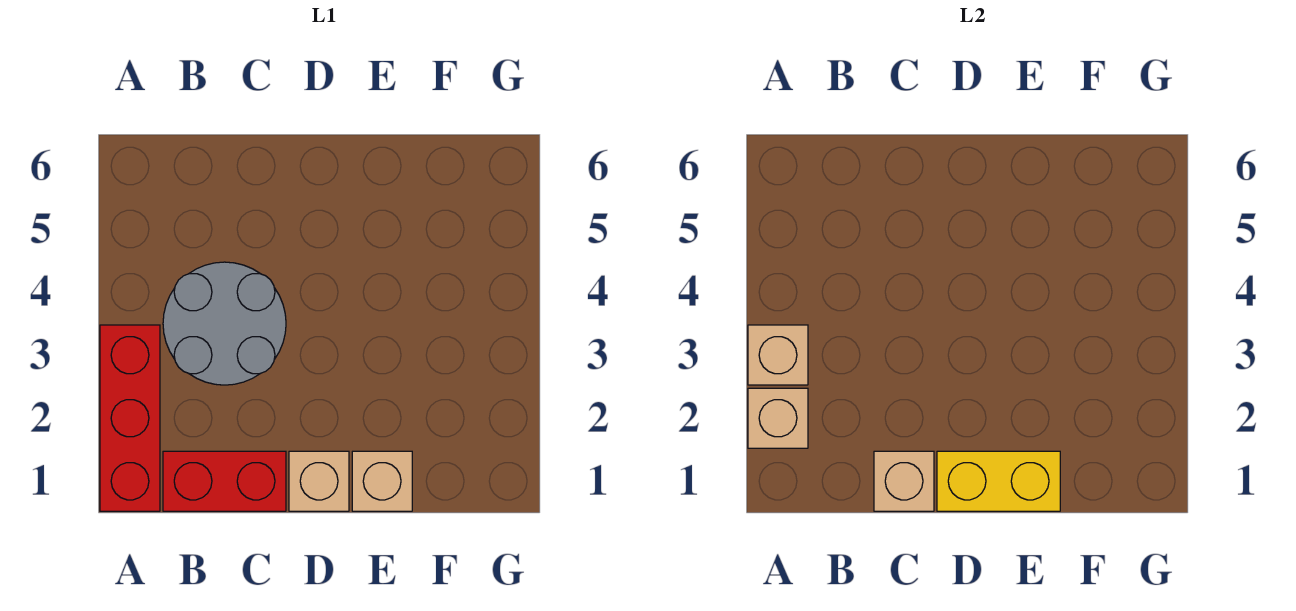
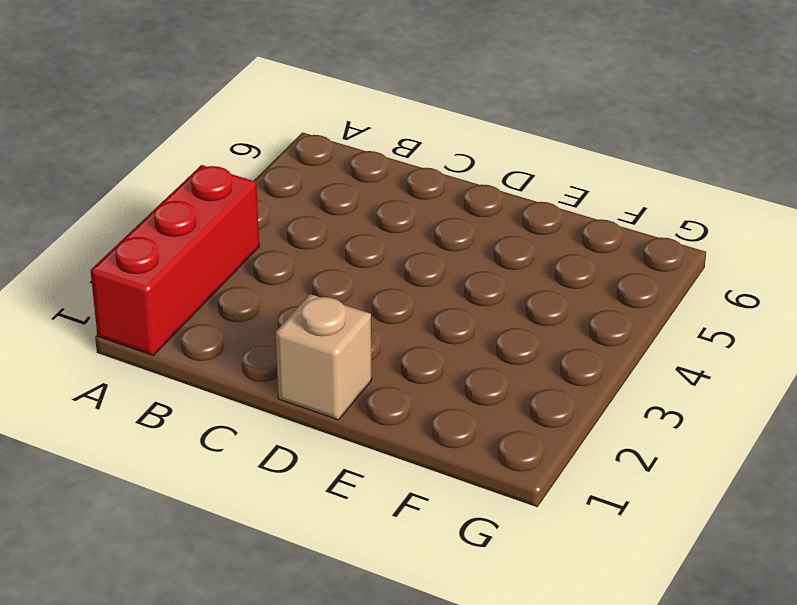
none -> red 1x2 brick [163,451,286,511]
none -> grey 2x2 round brick [163,262,286,385]

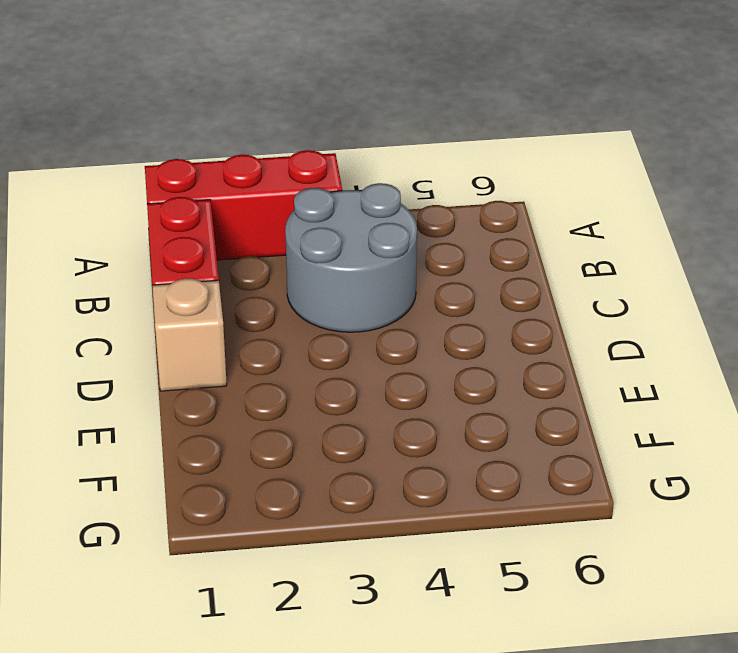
none -> tan 1x1 brick [352,451,412,511]
none -> tan 1x1 brick [748,388,808,448]

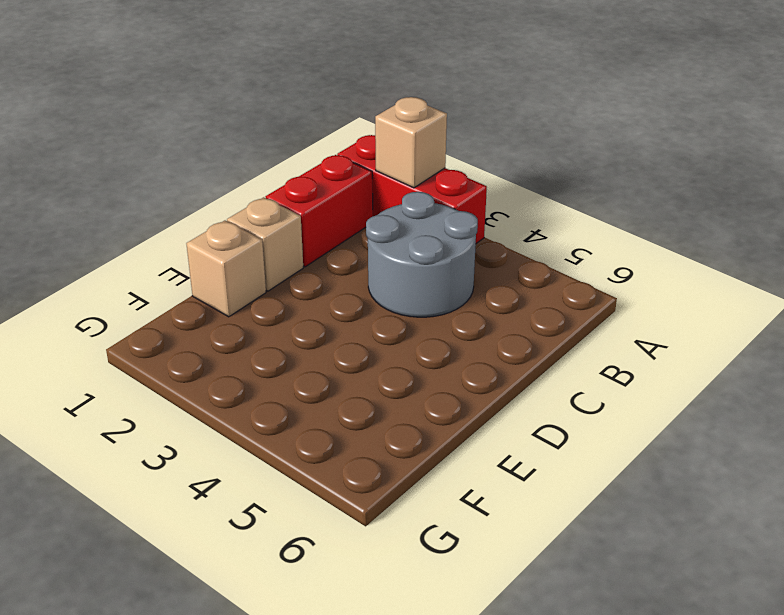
none -> tan 1x1 brick [748,325,808,385]
none -> tan 1x1 brick [874,451,934,511]

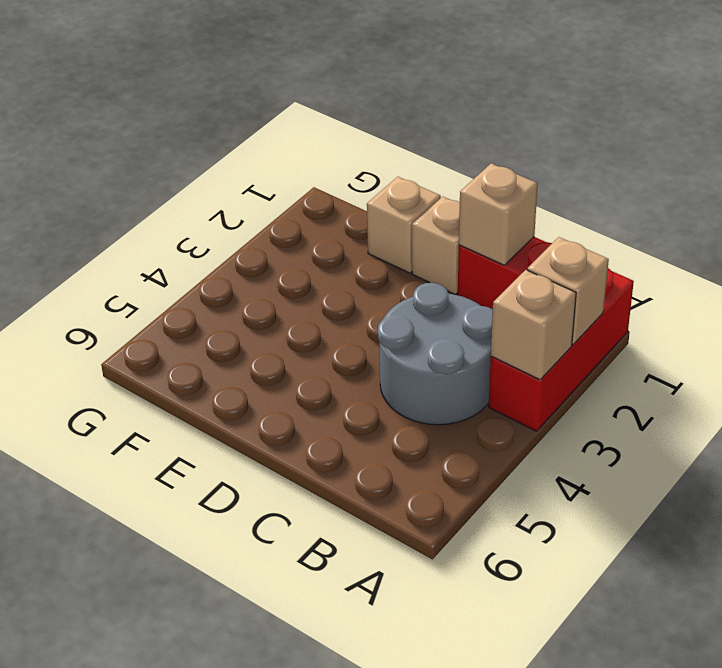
none -> yellow 1x2 brick [937,451,1060,511]

